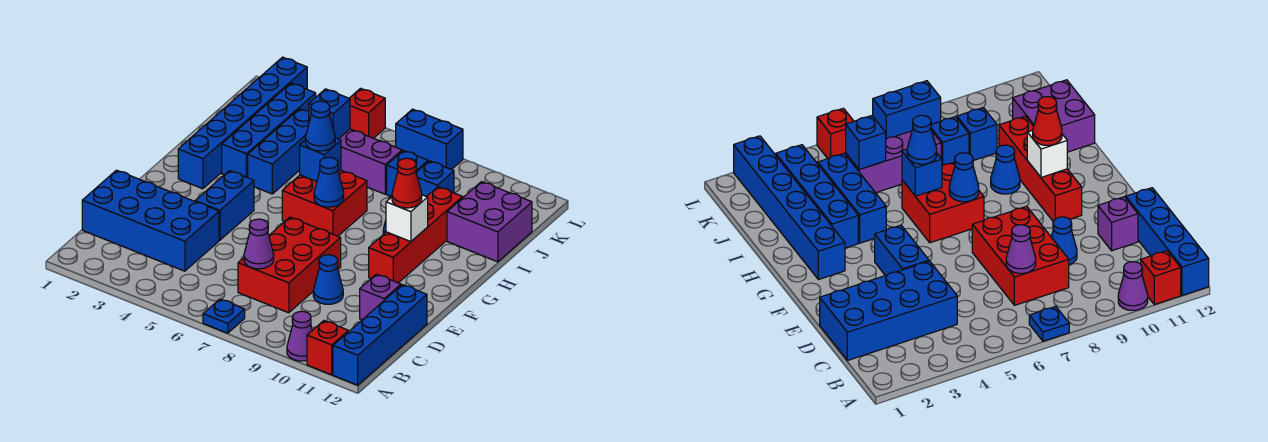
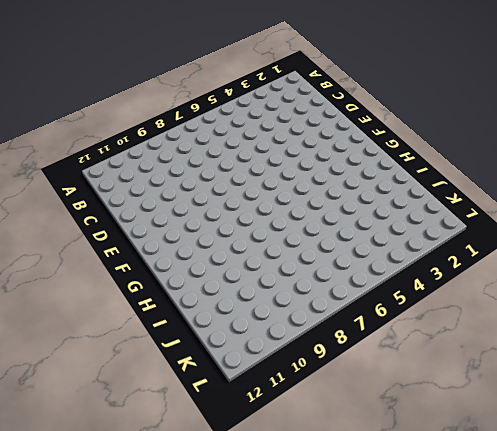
none -> blue 1x1 plate [203,299,245,333]
none -> purple 1x1 cone [287,311,312,361]
none -> red 1x1 brick [307,321,348,375]

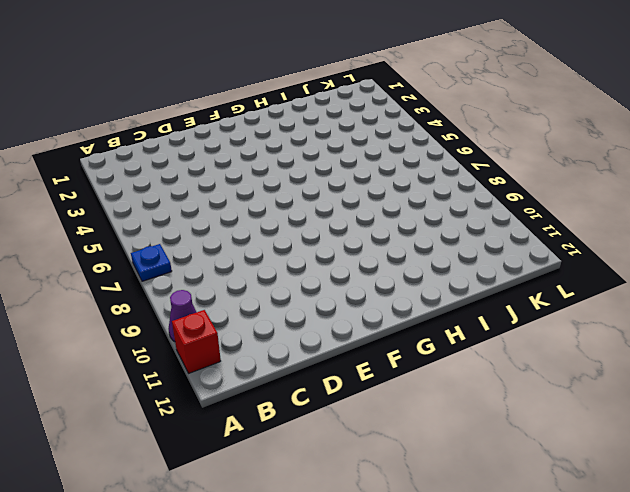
none -> blue 1x4 brick [333,285,427,385]
none -> blue 2x4 brick [82,170,219,271]
none -> red 2x3 brick [238,217,341,313]

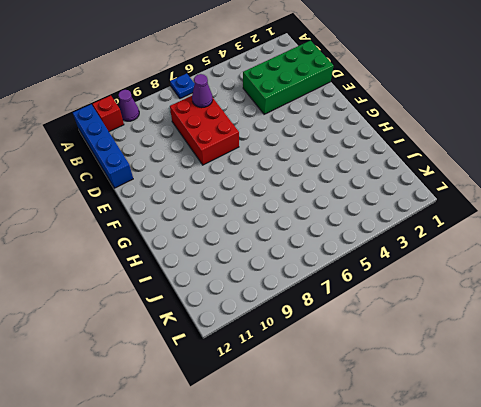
green 2x4 brick [243,41,333,114] -> blue 2x4 brick [82,170,219,271]
none -> blue 1x1 cone [313,255,343,304]
none -> purple 1x1 brick [360,274,401,320]
none -> blue 1x2 brick [195,171,254,240]

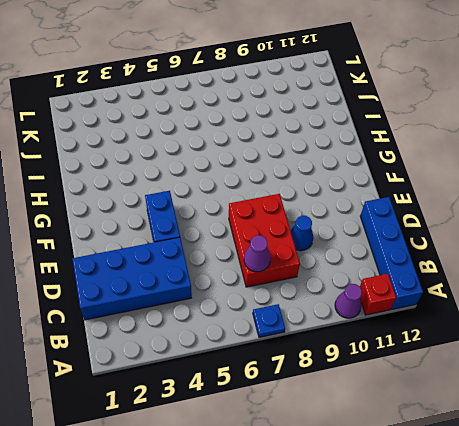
none -> purple 1x1 brick [360,274,401,320]
none -> red 1x4 brick [369,187,463,283]
none -> blue 1x6 brick [178,57,307,189]

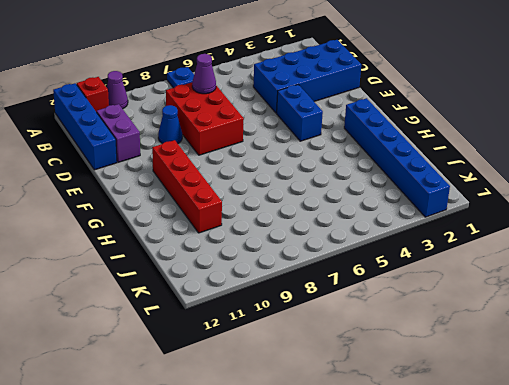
purple 1x2 brick [97,104,140,162] -> purple 1x1 brick [360,274,401,320]
none -> red 2x2 brick [282,170,367,236]
none -> blue 1x4 brick [222,83,316,178]
none -> blue 1x3 brick [248,109,309,194]

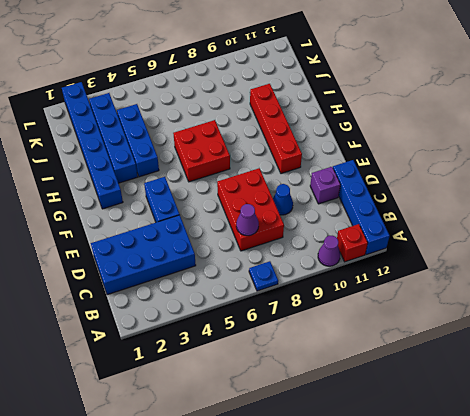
none -> blue 1x1 cone [991,145,1020,194]
none -> purple 2x2 brick [447,182,532,262]
none -> purple 1x3 brick [339,129,402,194]

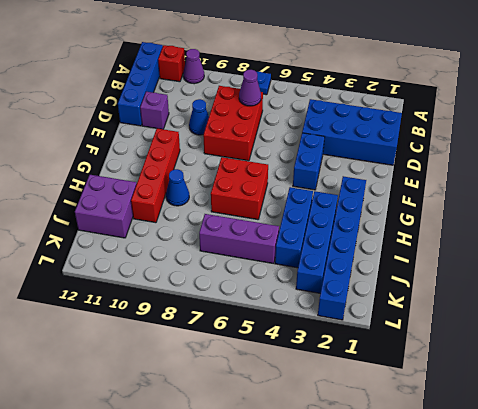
none -> blue 1x1 brick [387,151,428,196]
none -> blue 1x1 brick [416,161,454,197]
none -> red 1x1 brick [349,88,385,138]

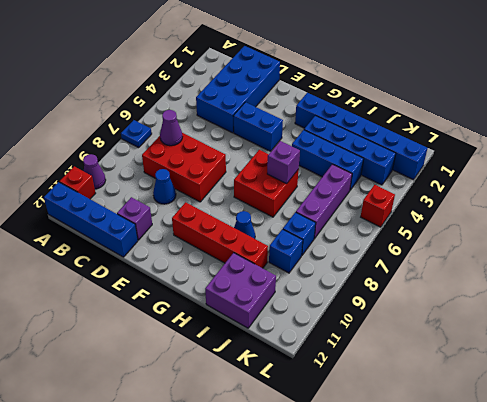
purple 1x1 brick [267,141,300,184] -> blue 1x1 brick [300,138,341,182]
none -> blue 1x2 brick [396,109,463,170]
none -> blue 1x1 cone [314,157,344,207]
none -> white 1x1 brick [386,195,428,242]

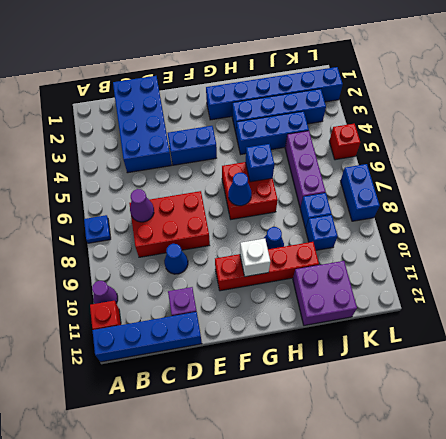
none -> blue 1x1 brick [309,89,350,139]
none -> red 1x1 cone [392,158,422,208]
none -> blue 1x1 cone [305,101,335,151]

